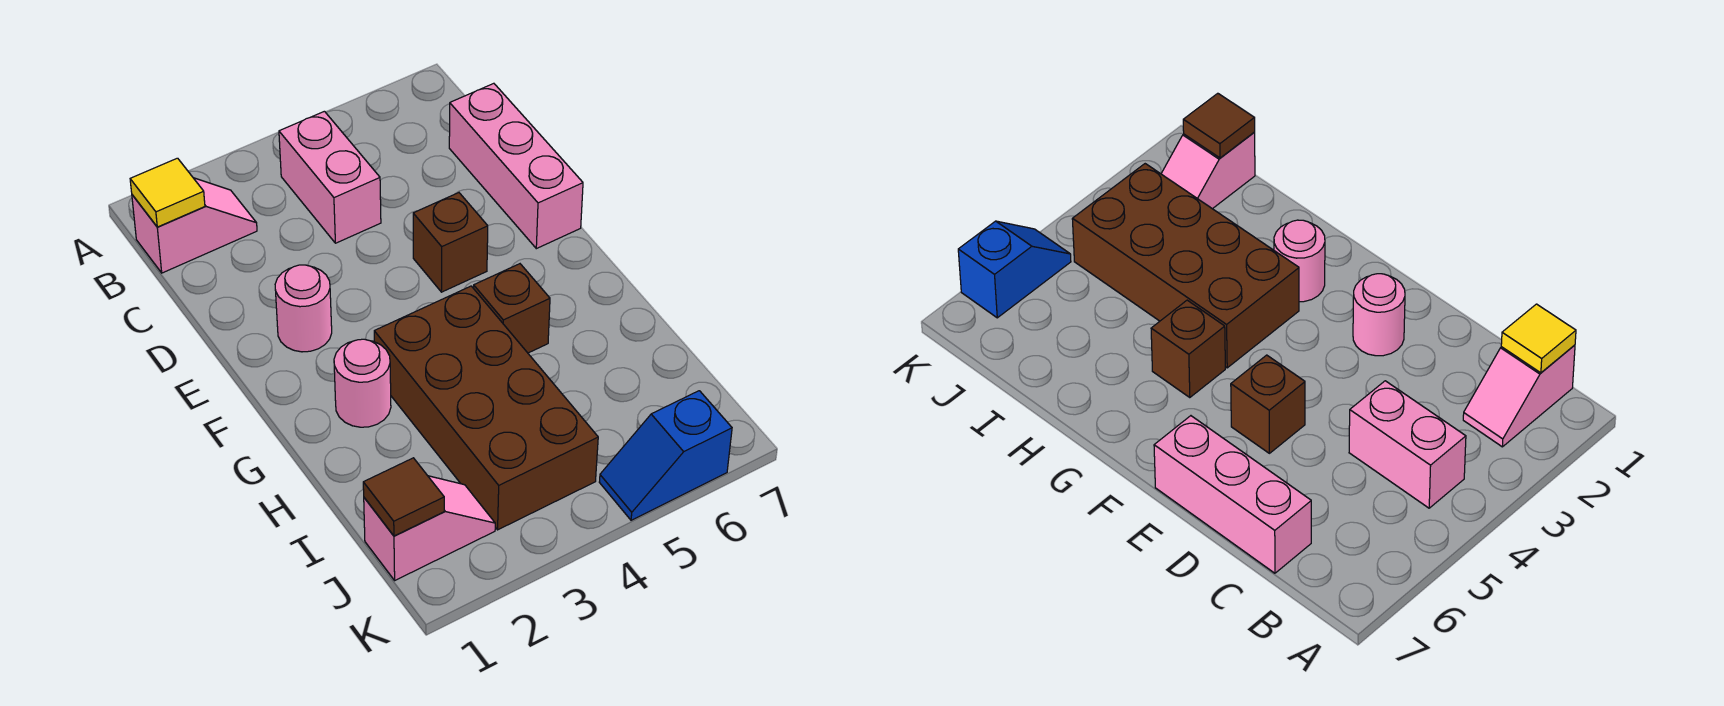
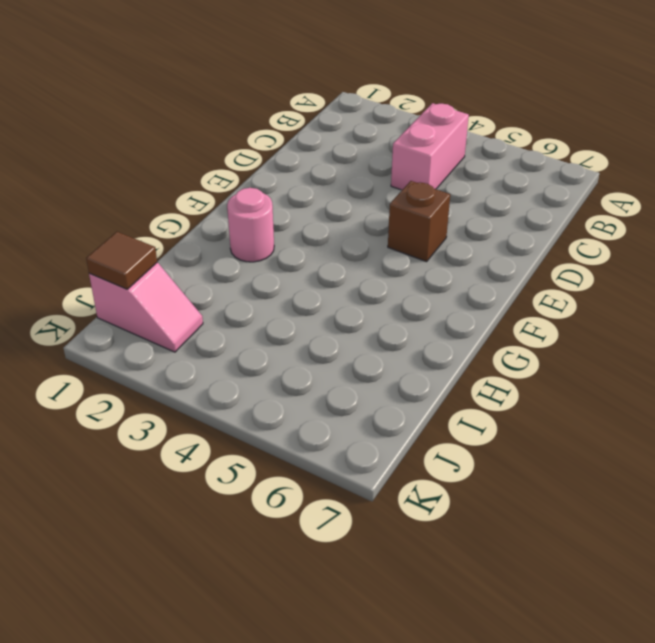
none -> pink 1x2 slope [132,178,257,273]
none -> pink 1x3 brick [449,83,583,249]
none -> pink 1x1 round brick [275,265,332,352]

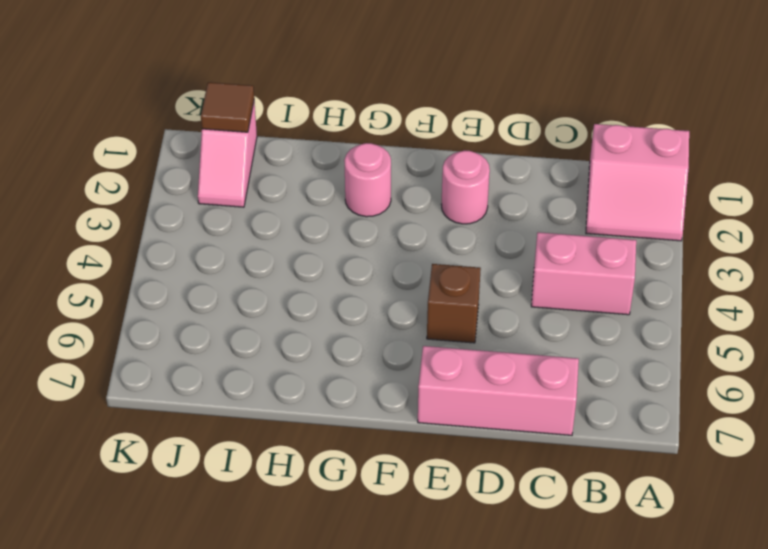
pink 2x2 slope [586,124,689,241] -> pink 1x2 slope [132,178,257,273]
none -> brown 2x4 brick [374,286,598,530]
none -> brown 1x1 brick [474,264,550,353]
none -> blue 1x2 slope [599,391,732,520]

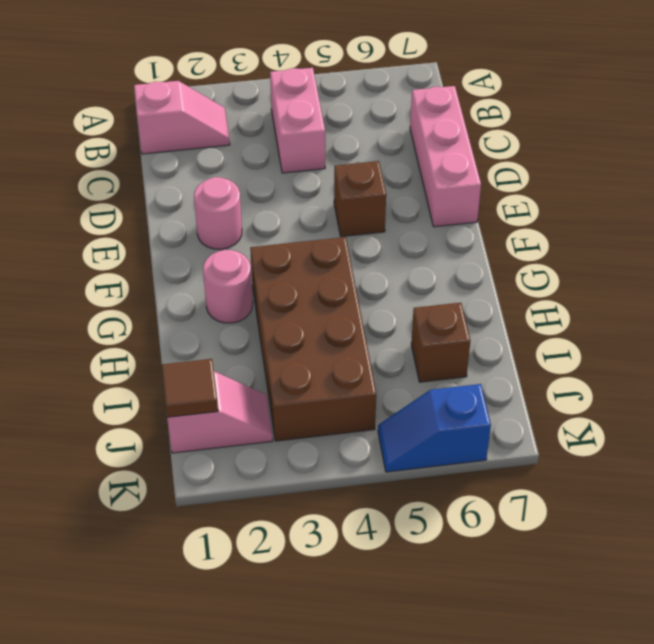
brown 1x1 brick [411,303,470,382] -> brown 1x1 brick moved to [474,264,550,353]
none -> yellow 1x1 tile [130,158,205,227]

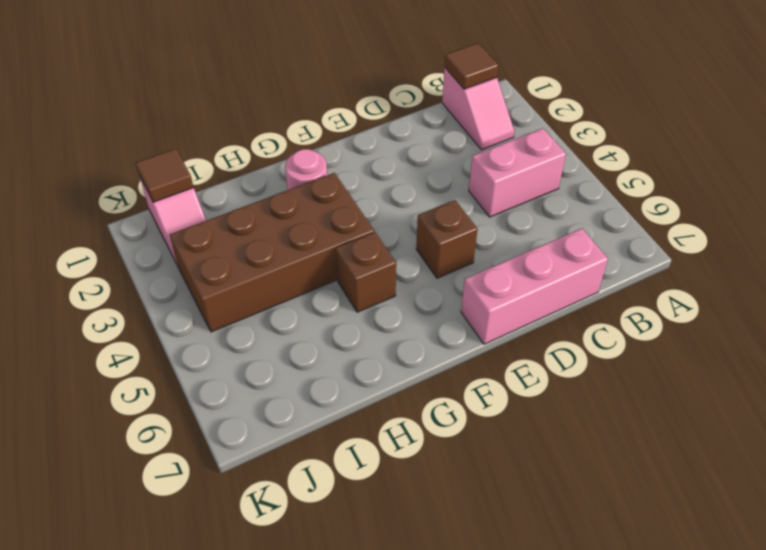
brown 1x1 tile [445,43,498,89] -> yellow 1x1 tile [130,158,205,227]
none -> pink 1x1 round brick [275,265,332,352]
none -> blue 1x2 slope [599,391,732,520]

